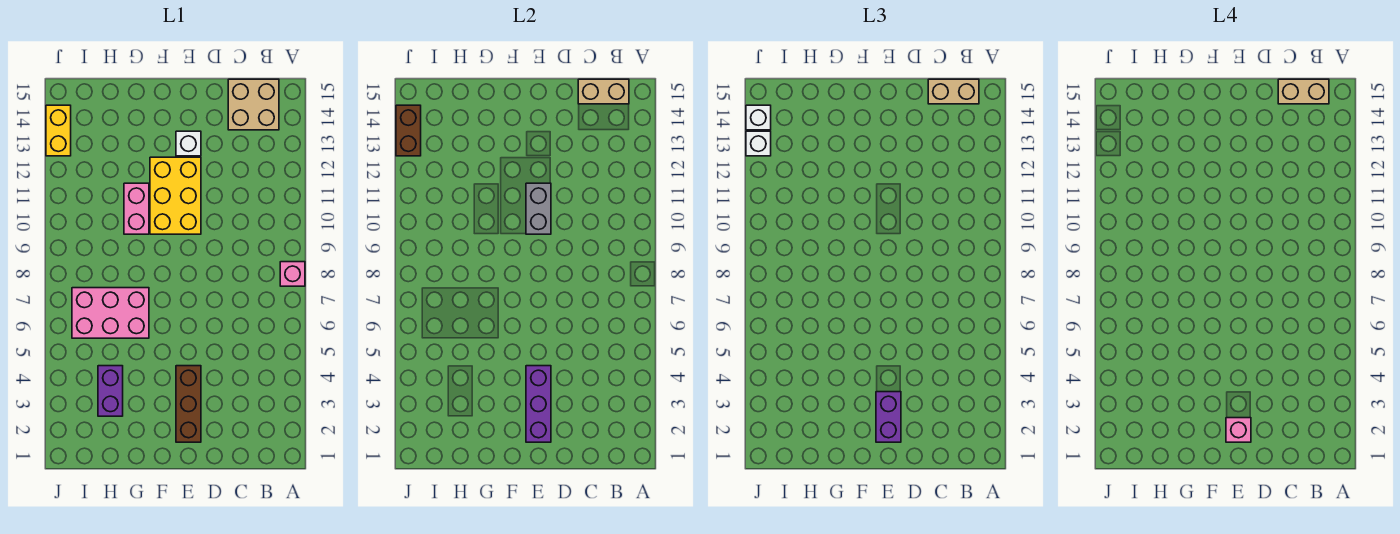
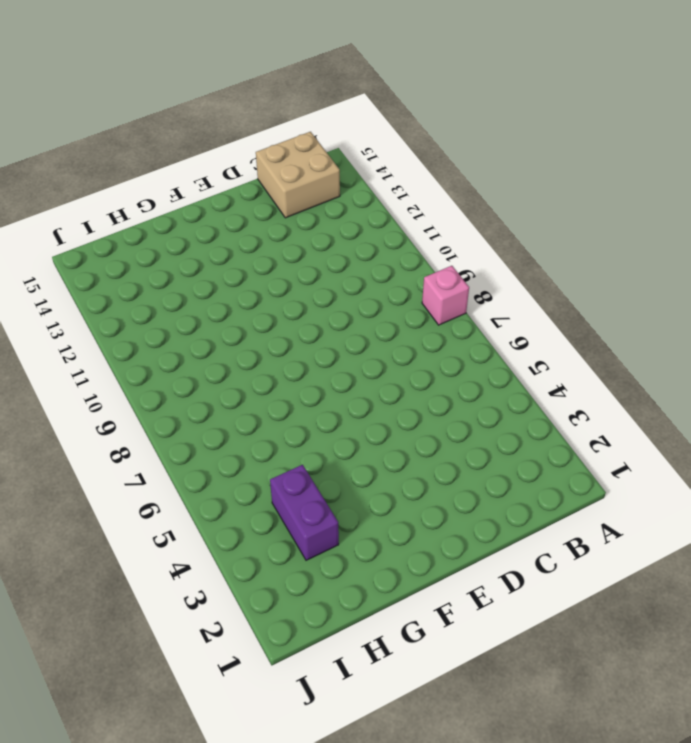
none -> brown 1x3 brick [176,366,201,442]
none -> yellow 2x3 brick [150,157,201,234]
none -> white 1x1 brick [176,131,201,156]

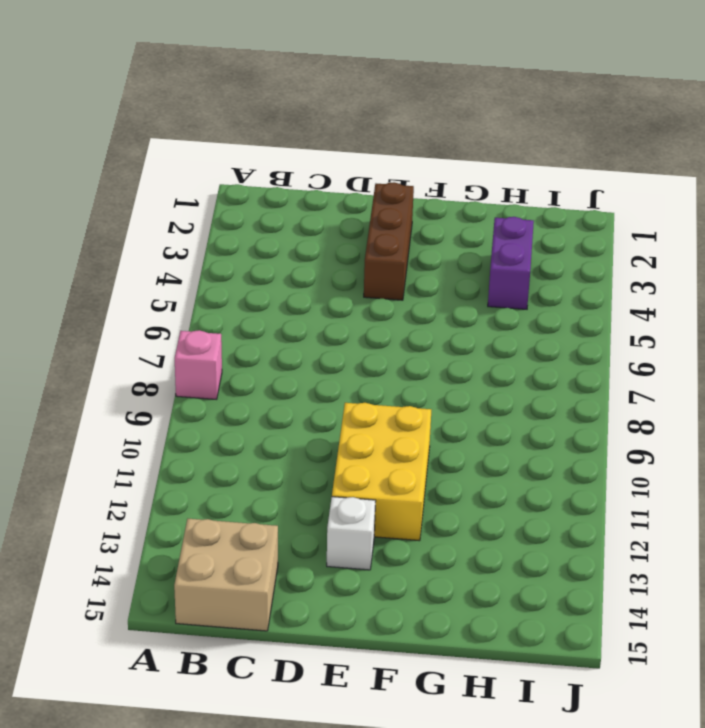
none -> pink 2x3 brick [72,288,149,338]
none -> pink 1x2 brick [124,183,149,234]
none -> yellow 1x2 brick [46,105,71,156]

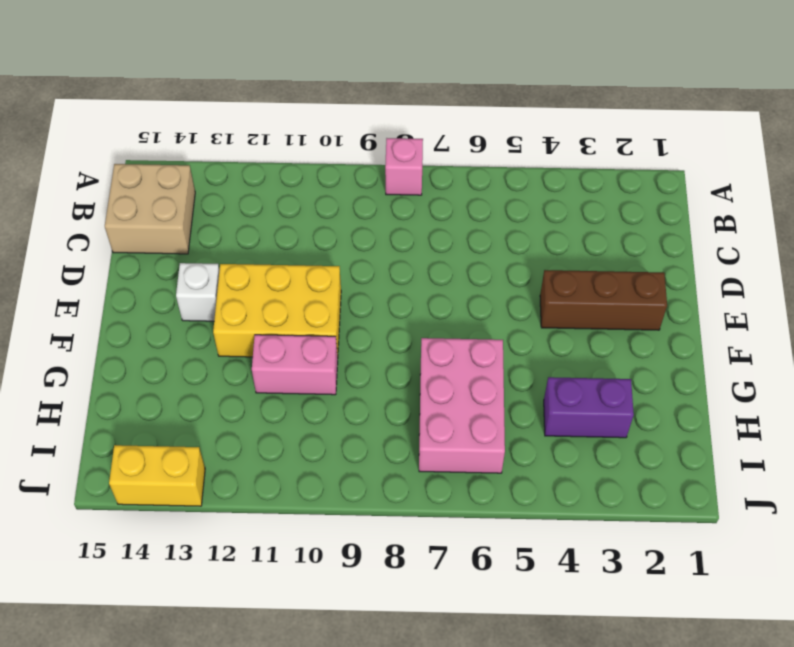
none -> tan 1x2 brick [578,79,629,104]
none -> purple 1x3 brick [526,366,551,442]
none -> grey 1x2 brick [526,183,551,234]

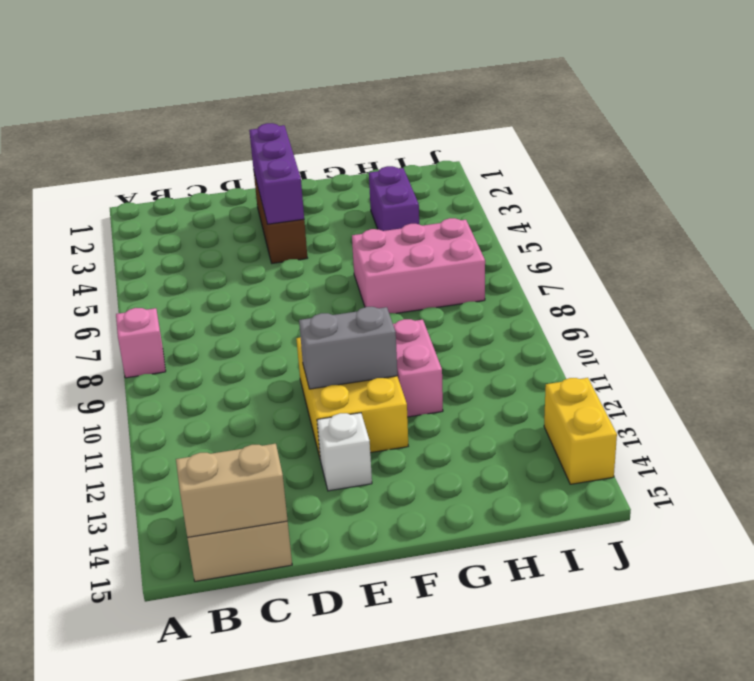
grey 1x2 brick [299,307,397,389] -> grey 1x2 brick turned to [526,183,551,234]
none -> brown 1x2 brick [396,105,421,156]
none -> tan 1x2 brick [928,79,979,104]
none -> purple 1x2 brick [876,392,901,442]

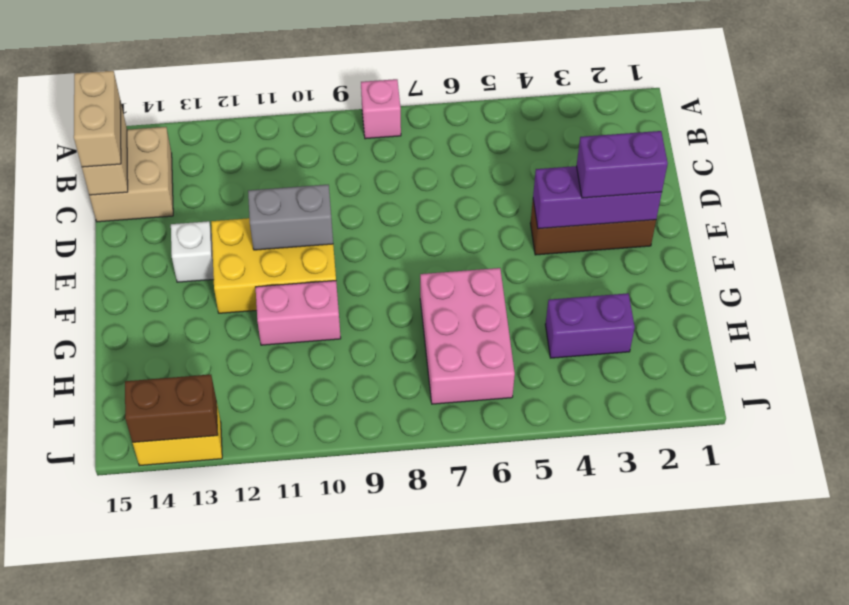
none -> white 1x1 brick [746,131,771,156]
none -> white 1x1 brick [746,105,771,130]
none -> tan 1x2 brick [1278,79,1329,104]

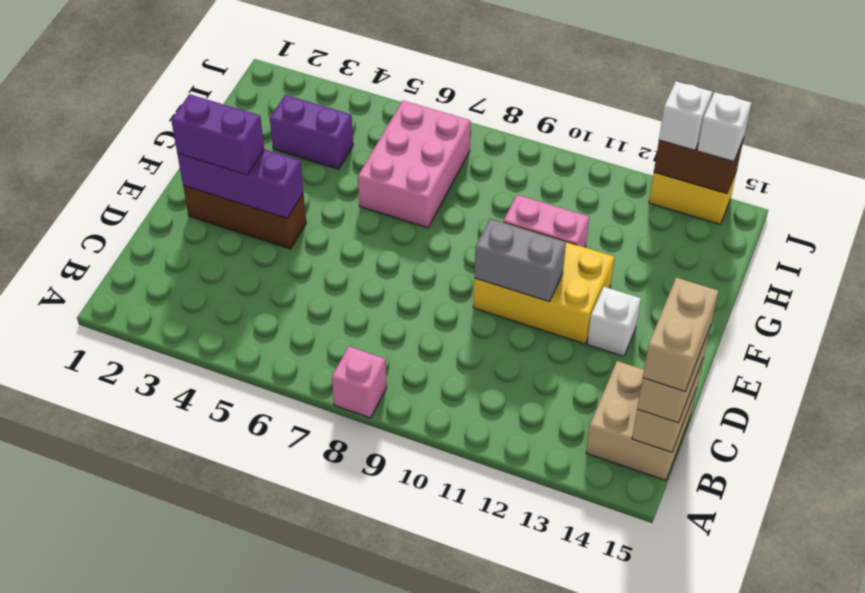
none -> pink 1x1 brick [1226,418,1251,442]

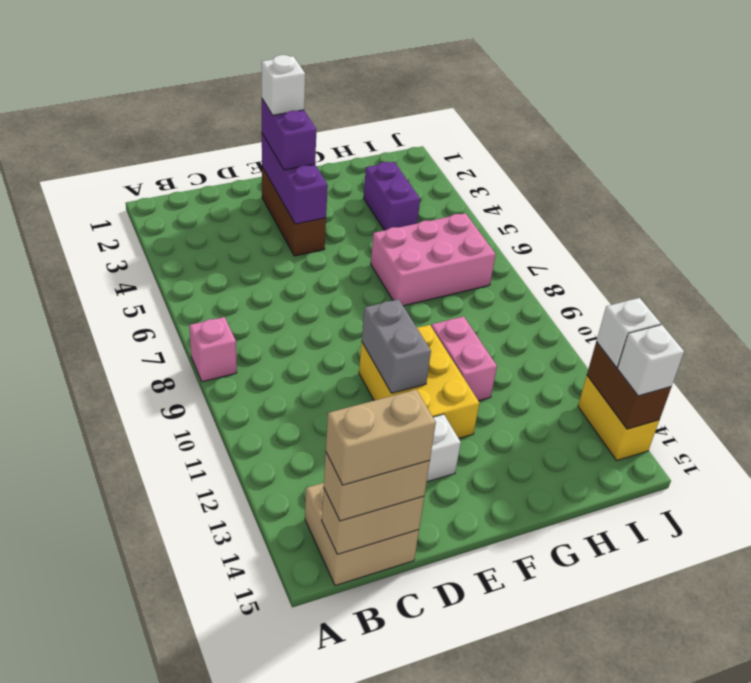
white 1x1 brick [262,55,305,115] -> pink 1x1 brick [1226,418,1251,442]

